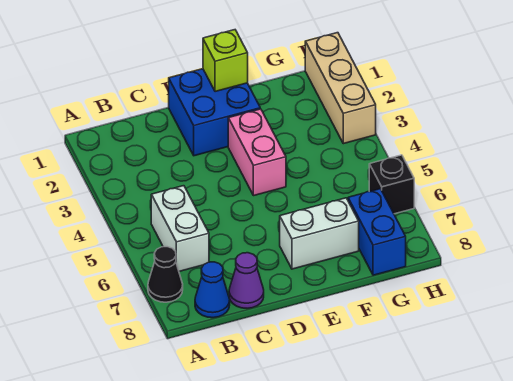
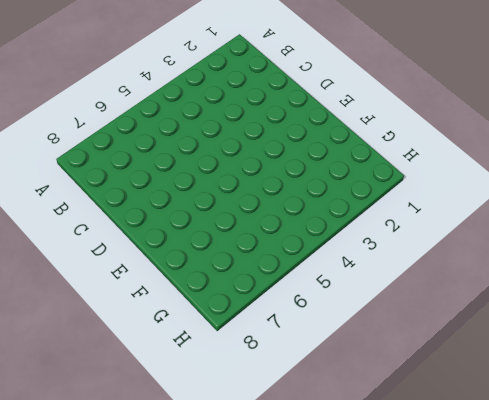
none -> black 1x1 cone [148,247,183,302]
none -> white 1x2 brick [151,186,209,271]

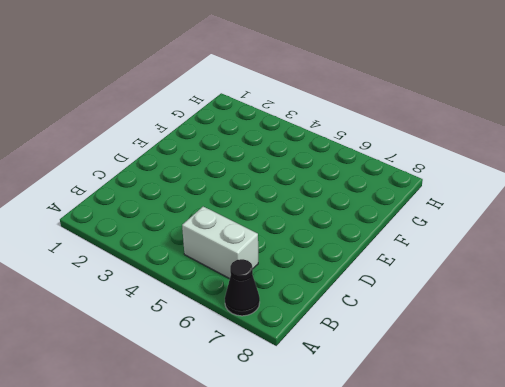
none -> blue 1x1 cone [195,262,230,318]
none -> purple 1x1 cone [229,253,264,308]

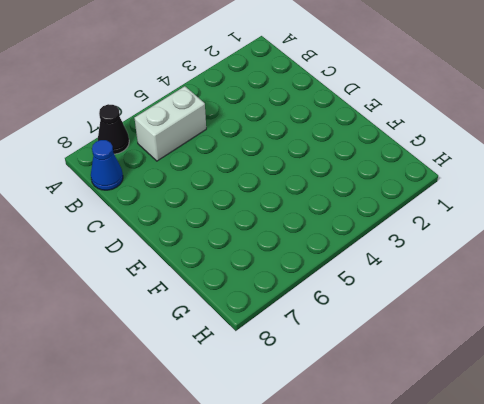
none -> purple 1x1 cone [229,253,264,308]
none -> blue 2x2 brick [169,69,260,156]

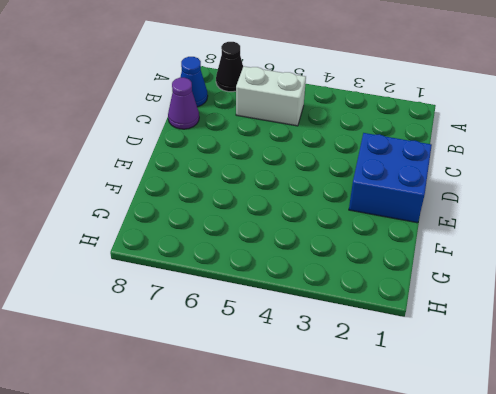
none -> pink 1x2 brick [228,109,286,196]
none -> white 1x2 brick [280,198,359,269]

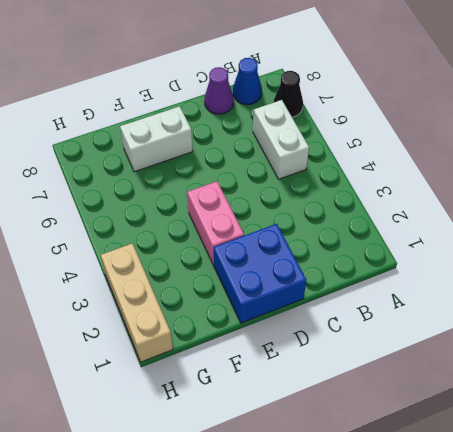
none -> blue 1x2 brick [348,189,406,275]
none -> black 1x1 brick [369,155,414,214]

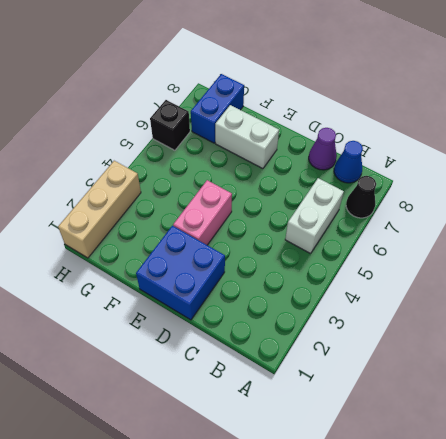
none -> lime 1x1 brick [203,30,248,92]

